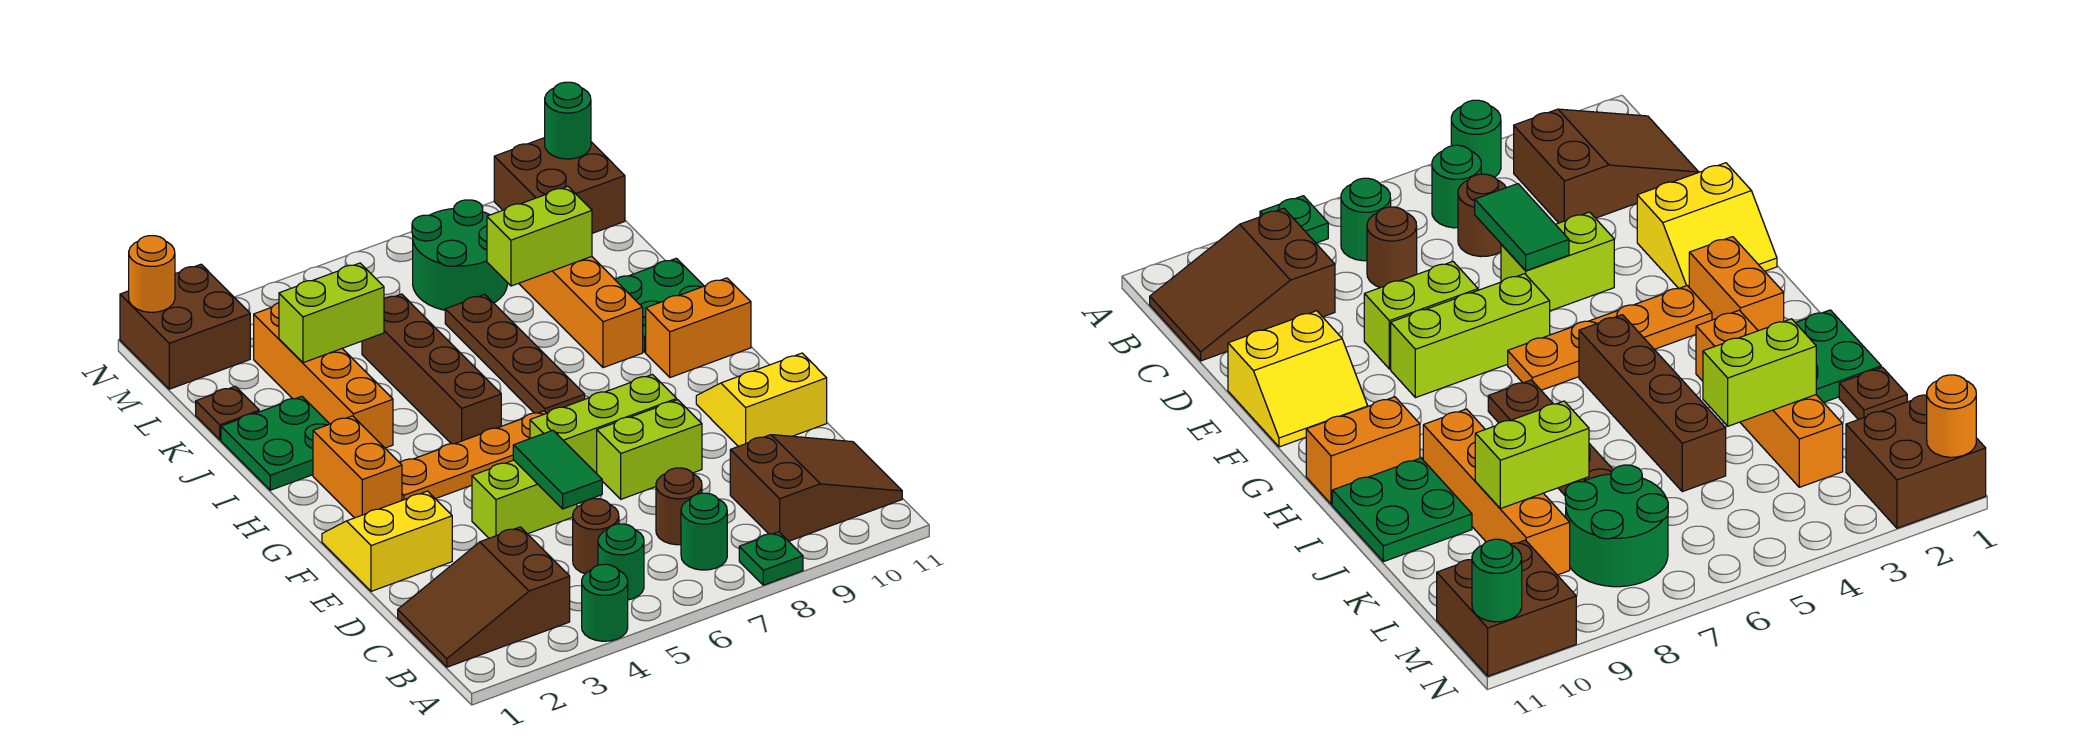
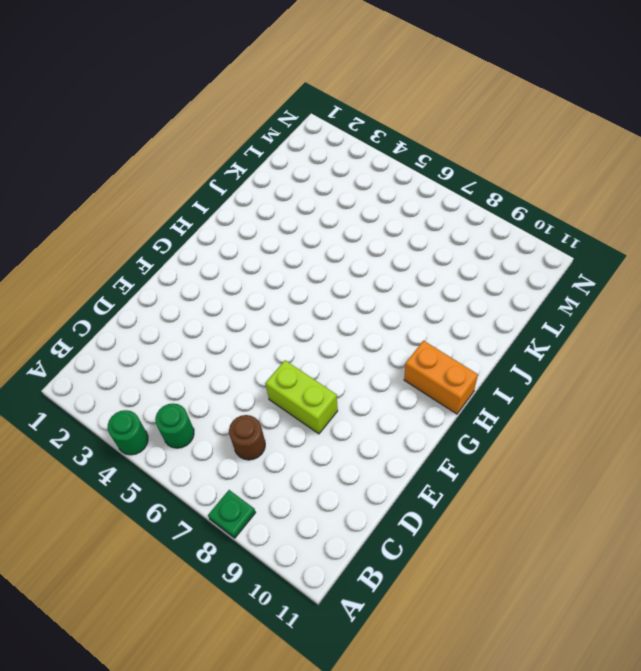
none -> brown 2x3 slope [398,527,570,667]
none -> green 1x1 round brick [681,493,727,570]
none -> brown 2x3 slope [730,435,902,541]
none -> brown 1x1 round brick [573,499,619,574]

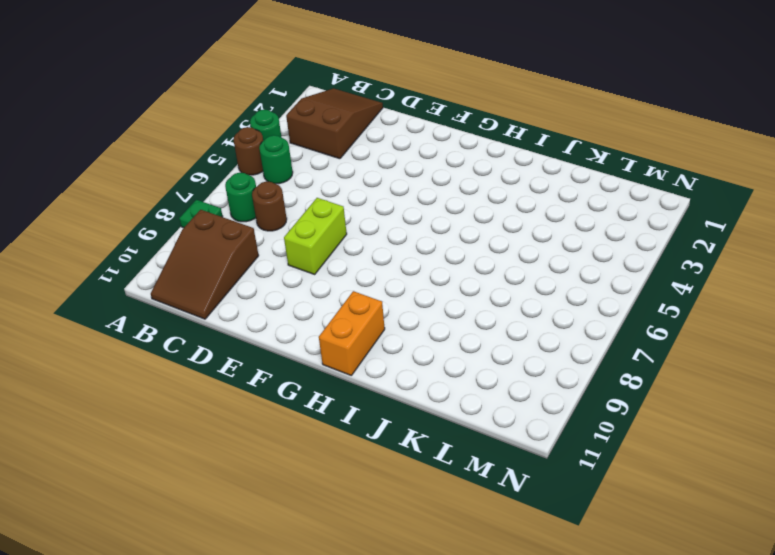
brown 1x1 round brick [234,127,263,175] -> brown 1x1 round brick moved to [573,499,619,574]
none -> yellow 2x2 slope [322,491,452,591]
none -> lime 1x2 brick [472,460,577,538]
none -> yellow 2x2 slope [696,353,827,446]
none -> lime 1x3 brick [530,375,677,474]

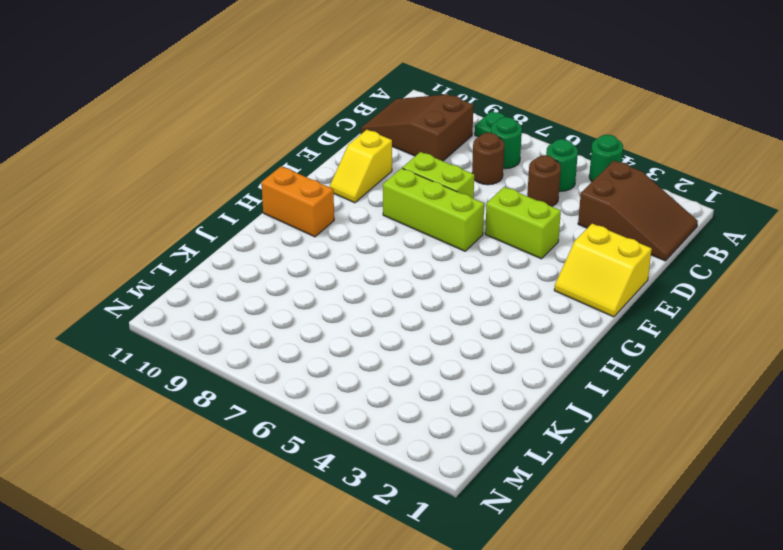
yellow 1x2 slope [330,130,392,203] -> yellow 2x2 slope [696,353,827,446]
none -> orange 1x2 brick [313,416,402,518]
none -> orange 1x4 plate [400,411,547,500]
none -> brown 1x4 brick [362,294,501,444]
none -> brown 1x4 plate [445,294,585,413]

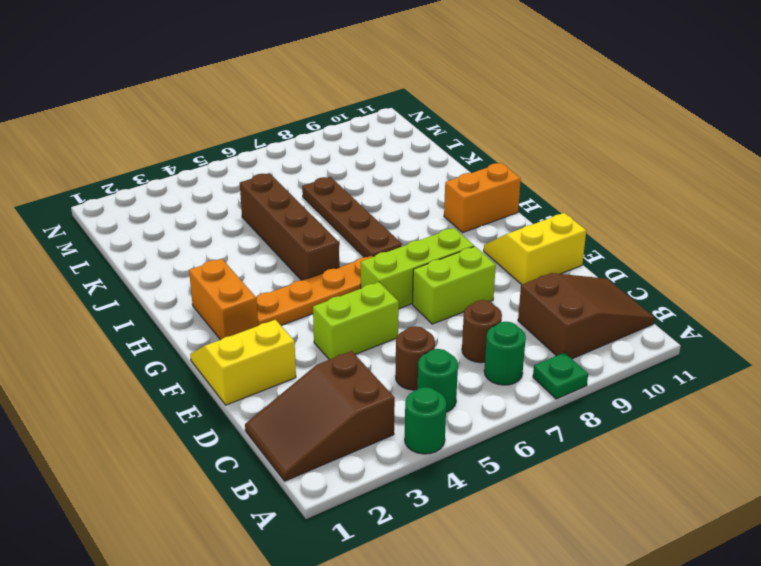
none -> green 2x2 plate [221,396,329,490]
none -> orange 1x4 brick [254,303,393,448]
none -> orange 1x4 brick [519,257,643,368]
none -> green 2x2 plate [615,258,704,352]

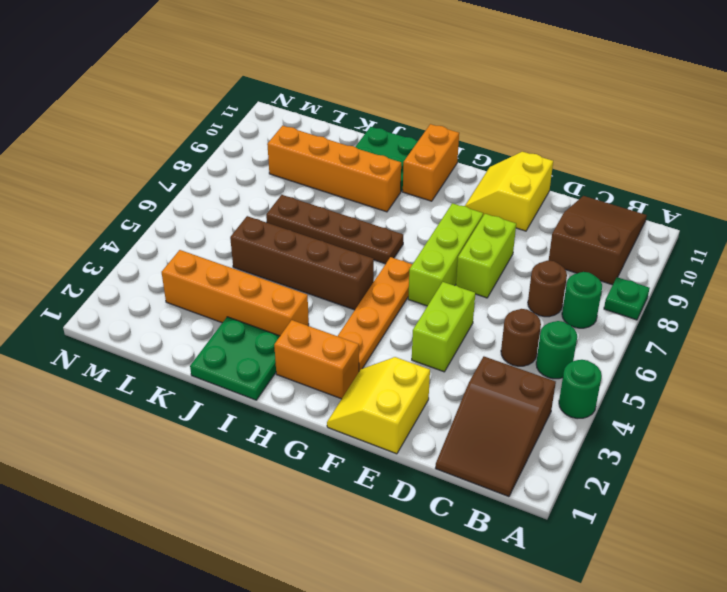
none -> brown 1x1 plate [196,386,259,440]
none -> green 2x2 round brick [412,200,507,310]
none -> brown 2x2 brick [120,264,250,389]
none -> brown 2x2 brick [494,138,625,233]

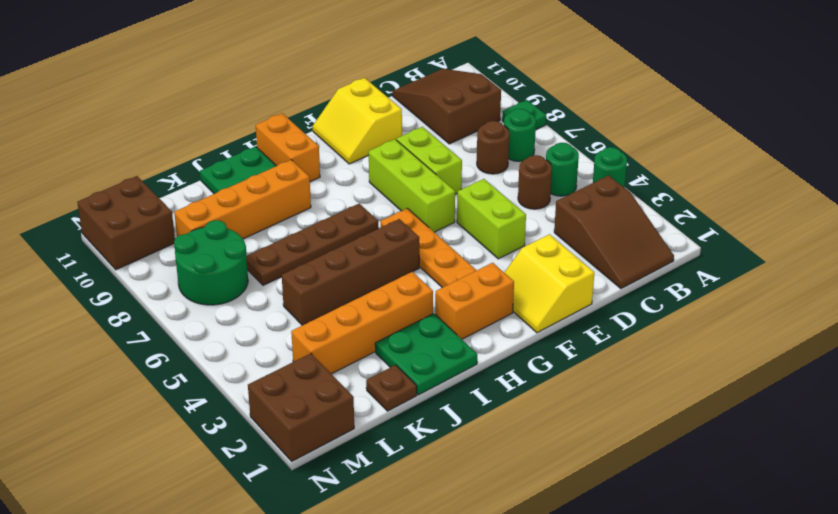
none -> green 1x2 tile [513,430,602,509]
none -> lime 1x2 brick [279,263,384,363]
none -> lime 1x2 brick [487,187,592,286]
none -> orange 1x1 round brick [129,236,175,312]

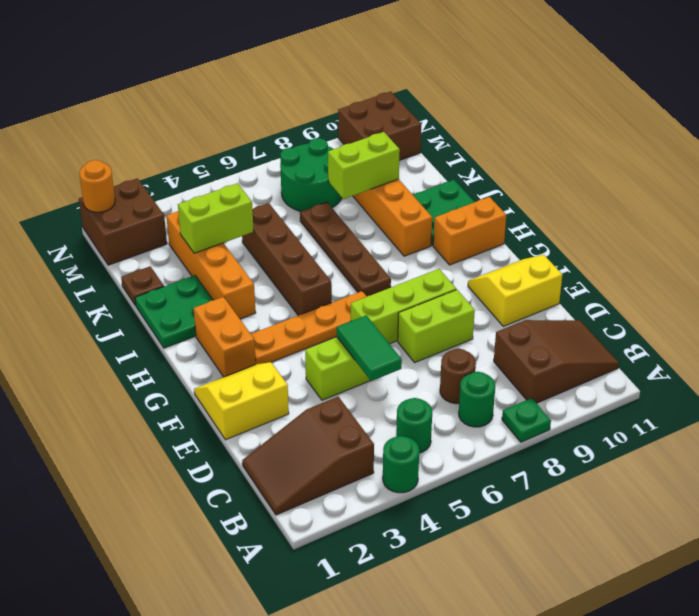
none -> brown 1x1 round brick [573,499,619,574]
none -> green 1x1 round brick [545,82,591,159]

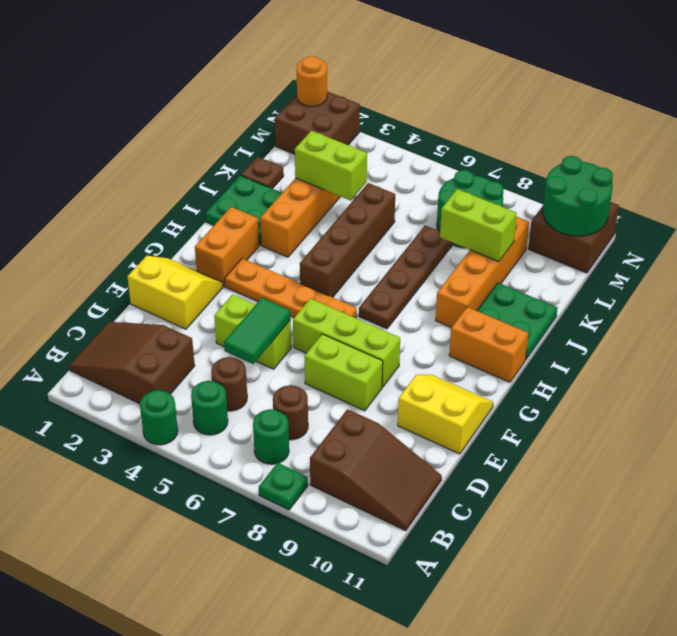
green 2x2 round brick [543,156,613,236] -> green 1x1 round brick [545,82,591,159]

